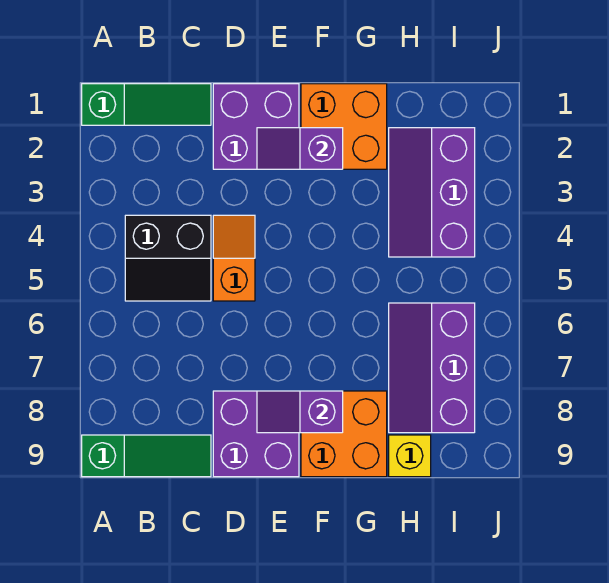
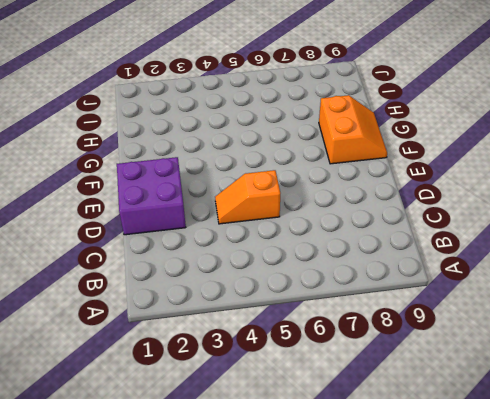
orange 2x2 slope [319,95,387,164] -> orange 2x2 brick [301,391,387,477]
none -> green 1x3 slope [82,84,211,125]
none -> green 1x3 slope [82,435,211,477]
none -> black 2x2 slope [125,215,211,301]

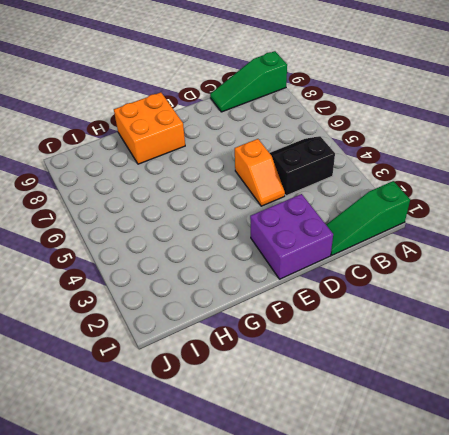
none -> purple 2x2 brick [213,391,299,477]
none -> orange 2x2 brick [301,84,387,169]
none -> purple 2x3 slope [389,128,475,257]

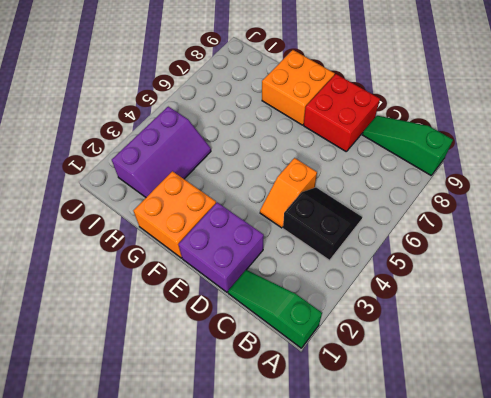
red 2x2 brick [304,74,380,151] -> purple 2x2 brick [213,391,299,477]
none -> purple 2x3 slope [389,303,475,433]
none -> yellow 1x1 brick [389,435,431,477]
none -> purple 1x2 slope [257,128,343,169]

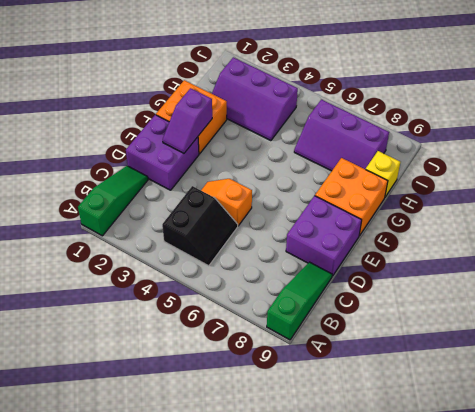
none -> purple 1x2 slope [257,391,343,433]

